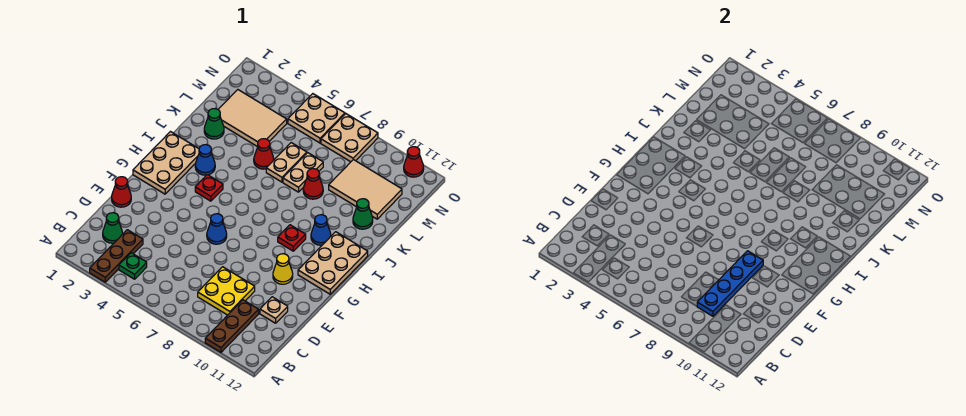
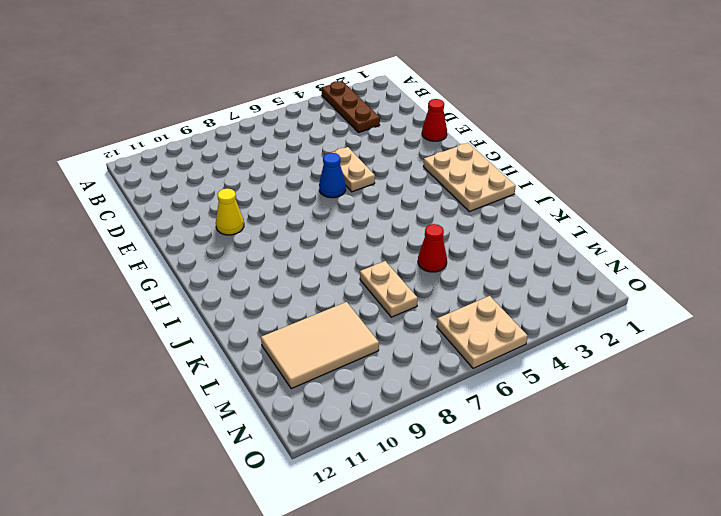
tan 1x2 plate [332,147,375,192] -> tan 1x2 plate moved to [266,143,307,182]
none -> brown 1x3 plate [205,300,259,352]
none -> green 1x1 plate [119,253,147,279]
none -> green 1x1 cone [103,213,122,243]

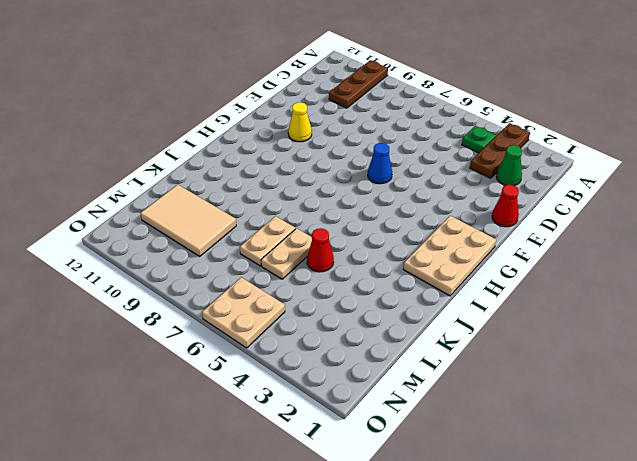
none -> yellow 2x2 plate [198,267,255,315]
none -> tan 1x1 plate [260,297,288,323]
none -> tan 2x3 plate [298,232,368,294]

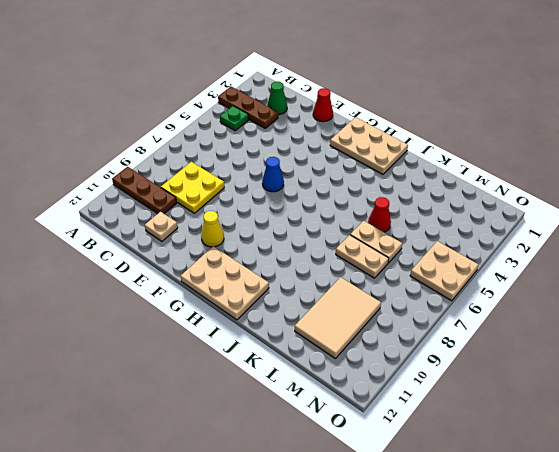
none -> red 1x1 plate [195,175,223,201]
none -> red 1x1 plate [278,225,306,251]
none -> blue 1x1 cone [195,145,215,175]

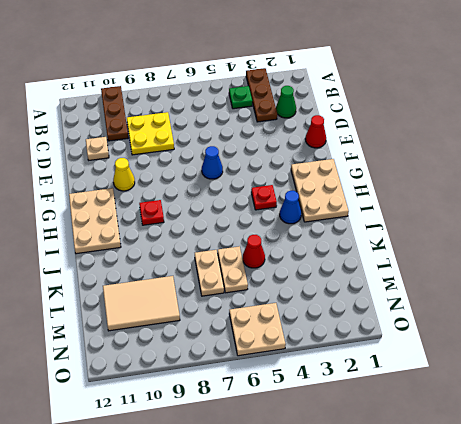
none -> blue 1x1 cone [311,215,331,245]
none -> green 1x1 cone [204,109,224,139]
none -> red 1x1 cone [303,169,323,199]

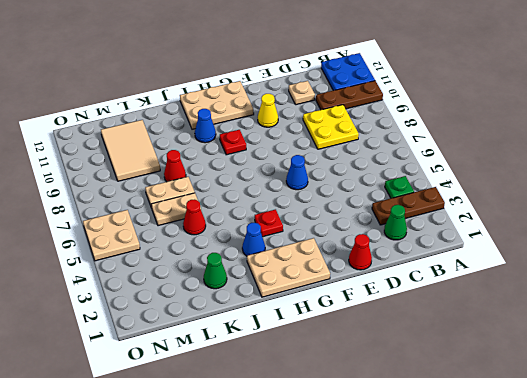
blue 2x2 plate [321,53,375,91] -> none
none -> green 1x1 cone [353,199,373,229]
none -> tan 2x3 tile [218,90,287,147]
none -> tan 2x2 plate [321,114,378,162]

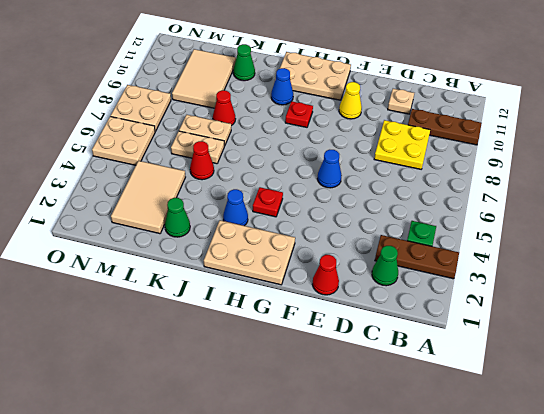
none -> red 1x1 cone [404,147,424,177]
none -> blue 1x4 plate [697,251,763,316]

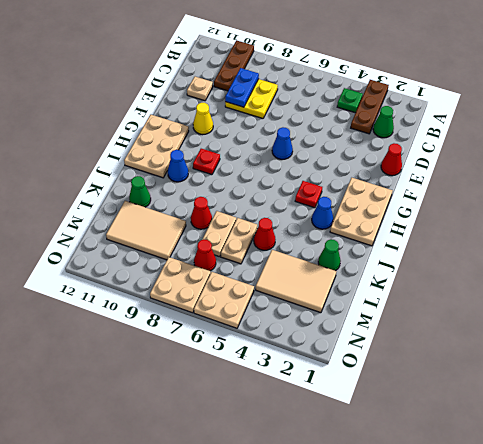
blue 1x2 plate [225,68,259,107] -> blue 1x4 plate [697,251,763,316]
red 1x1 cone [194,239,216,271] -> red 1x1 cone moved to [404,147,424,177]

